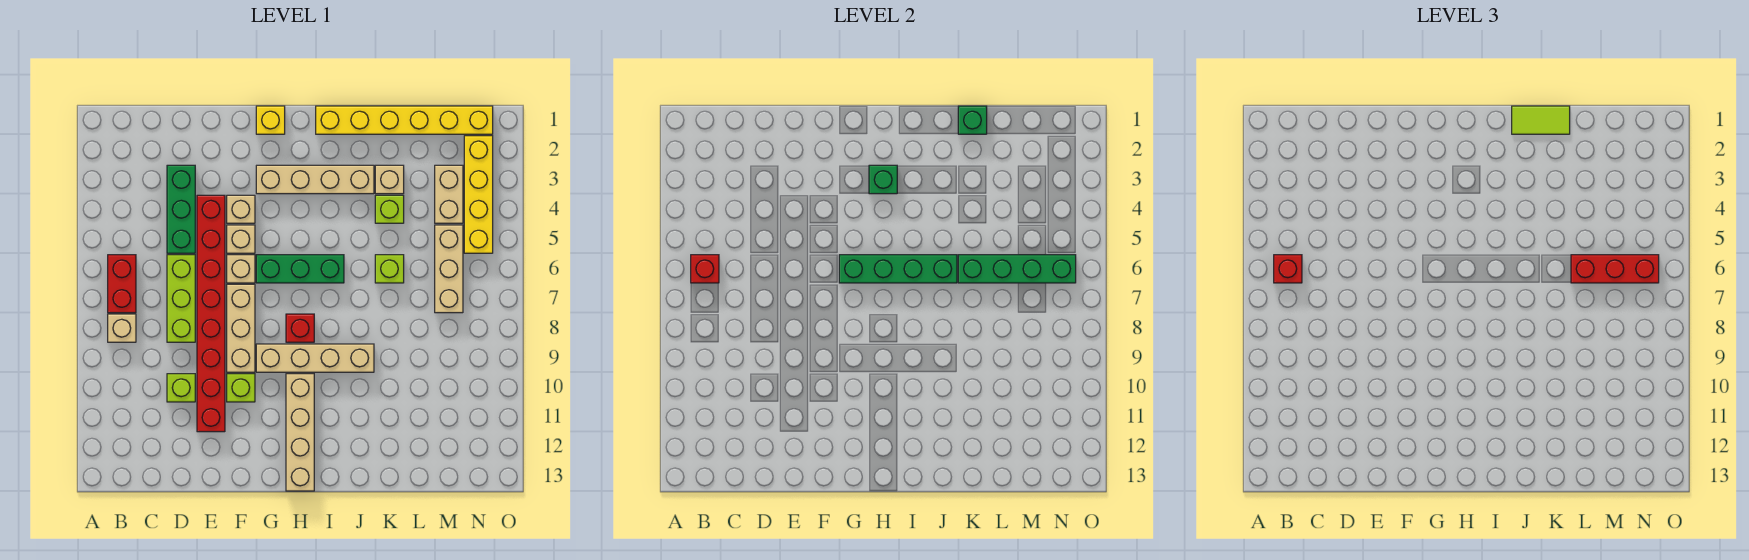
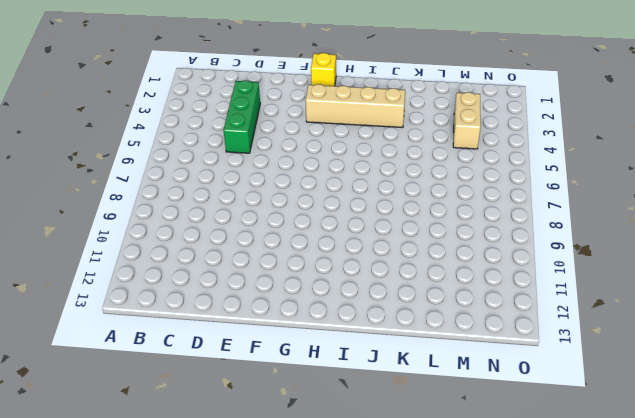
none -> red 1x2 brick [108,255,136,313]
none -> tan 1x1 brick [108,314,136,342]
none -> lime 1x3 brick [167,255,195,342]
none -> lime 1x1 brick [167,374,195,402]

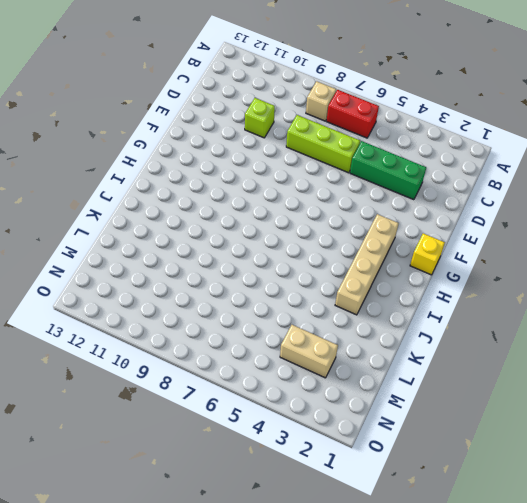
none -> red 1x8 brick [197,195,225,432]
none -> tan 1x1 brick [227,195,255,223]
none -> tan 1x1 brick [227,225,255,253]
none -> tan 1x1 brick [227,255,255,283]

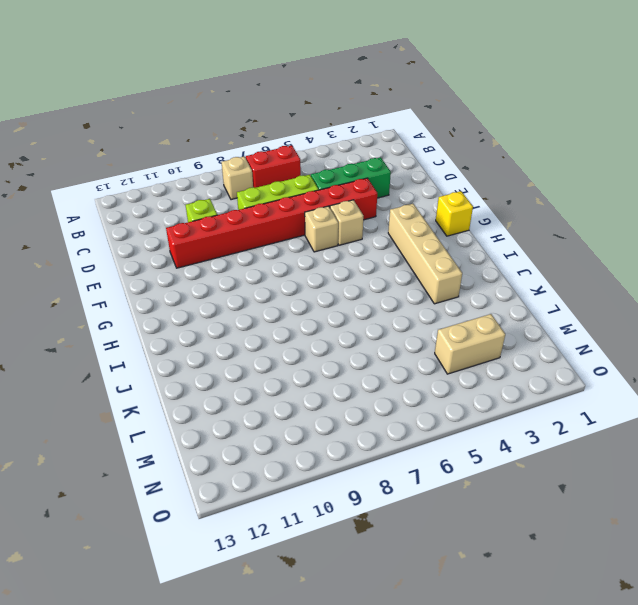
none -> tan 1x1 brick [227,195,255,223]
none -> tan 1x3 brick [227,284,255,372]
none -> lime 1x1 brick [227,374,255,402]
none -> green 1x3 brick [256,255,344,283]

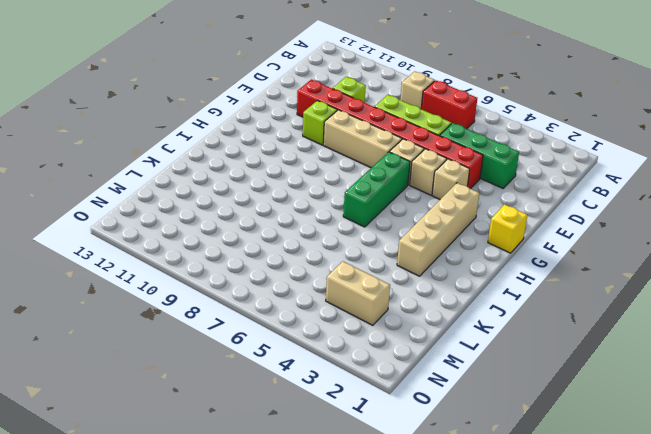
none -> tan 1x4 brick [256,344,374,372]
none -> red 1x1 brick [286,314,314,342]
none -> tan 1x4 brick [286,374,314,491]
none -> yellow 1x6 brick [316,106,493,134]

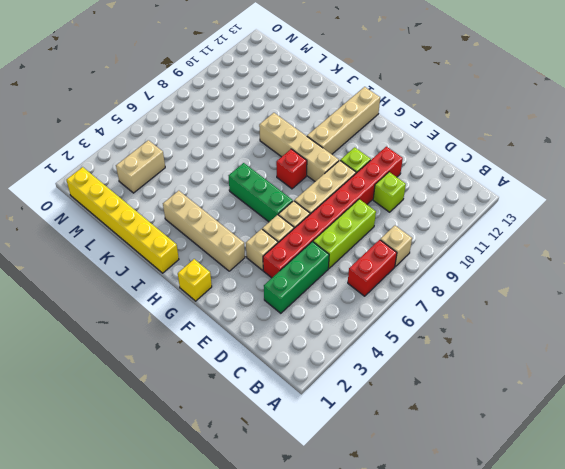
none -> tan 1x1 brick [375,165,404,194]
none -> lime 1x1 brick [375,195,404,223]
none -> lime 1x1 brick [375,255,404,283]
none -> tan 1x3 brick [435,225,463,313]

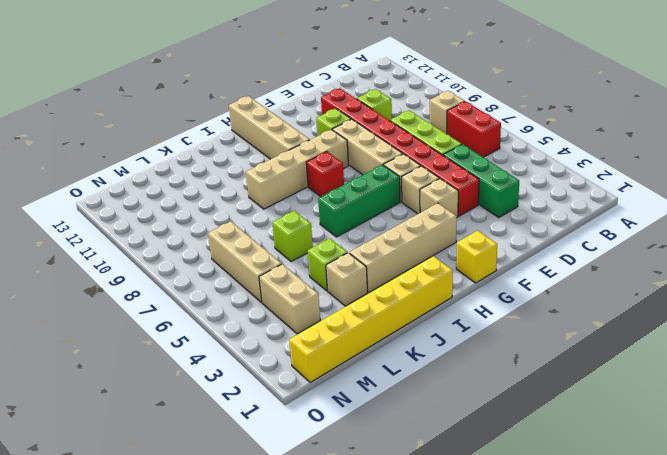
none -> yellow 1x4 brick [464,136,493,253]
none -> red 1x1 brick [691,255,719,283]
none -> green 1x4 brick [839,255,957,283]
none -> green 1x1 brick [869,165,897,194]

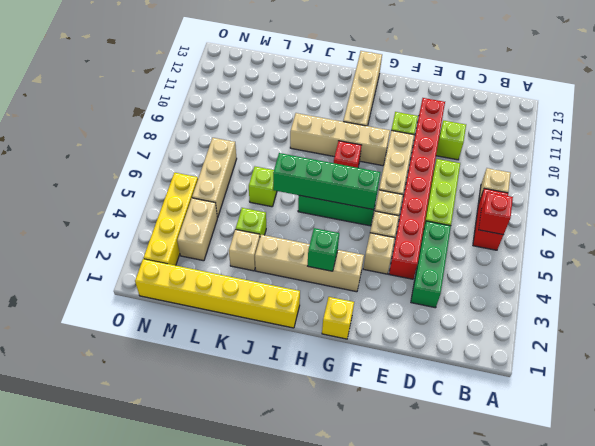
none -> green 1x1 brick [958,106,987,134]
none -> green 1x4 brick [958,255,1076,283]
none -> red 1x1 brick [1274,255,1302,283]
none -> lime 1x2 tile [1512,106,1570,134]

